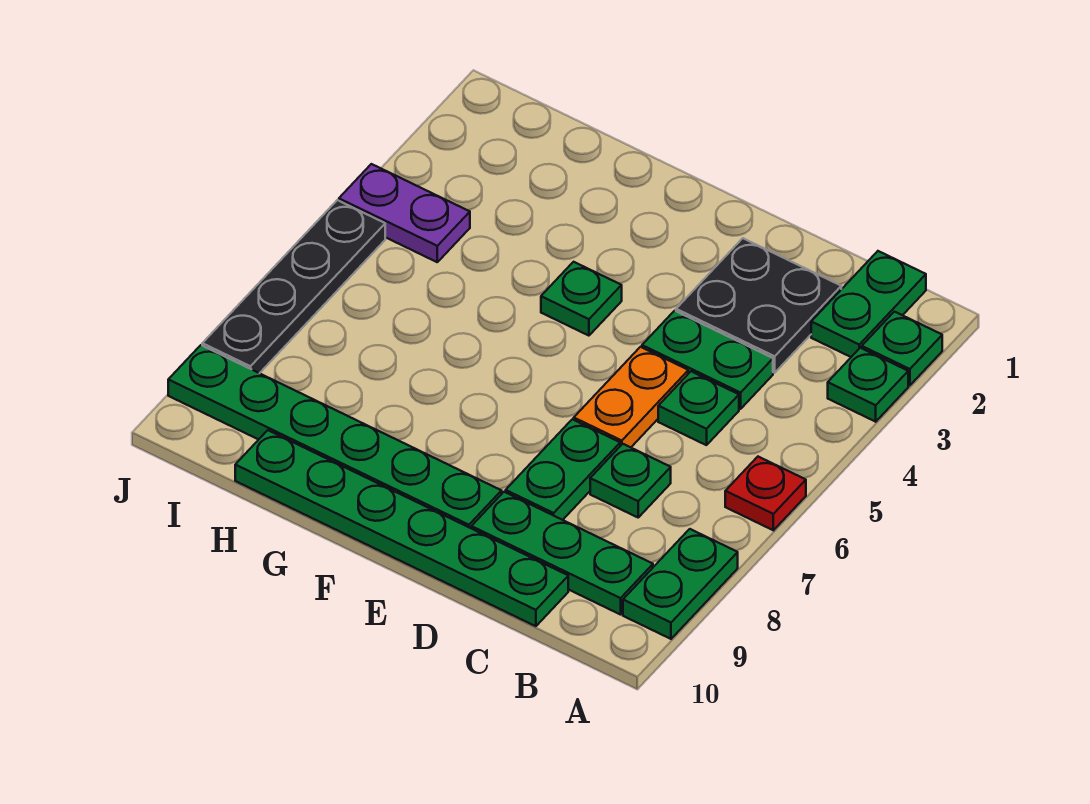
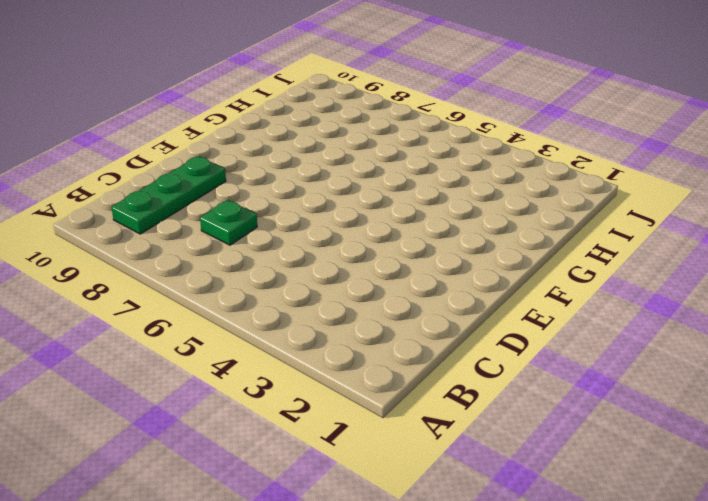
none -> green 1x1 plate [862,312,942,385]
none -> green 1x1 plate [828,348,908,422]
none -> red 1x1 plate [725,457,806,530]

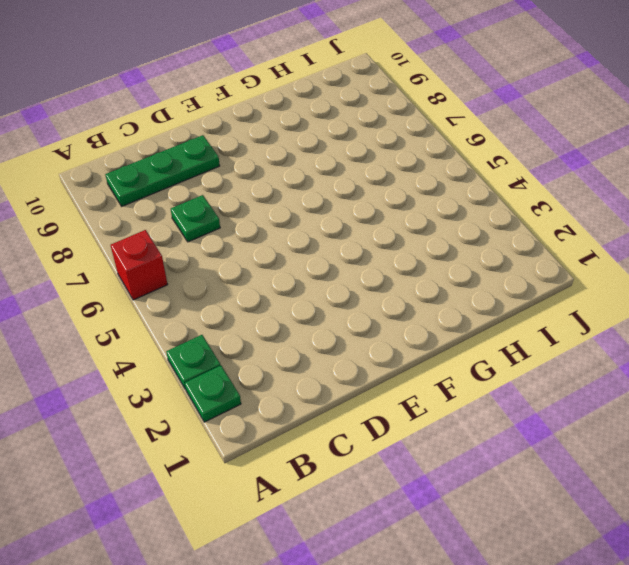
red 1x1 brick [111,230,168,300] -> red 1x1 plate [725,457,806,530]
none -> green 1x2 plate [623,529,738,639]
none -> green 1x2 plate [811,251,926,357]
none -> black 2x2 plate [676,238,841,373]

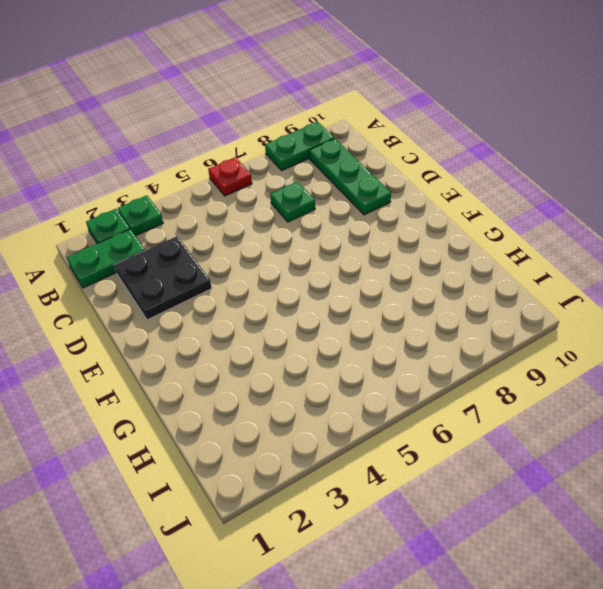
none -> green 1x2 plate [642,311,773,409]
none -> green 1x1 plate [658,371,739,445]
none -> green 1x6 plate [235,430,568,626]

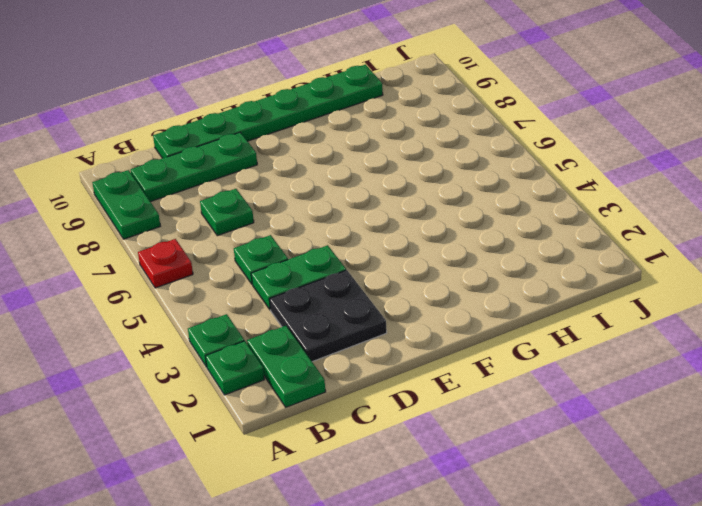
none -> orange 1x2 plate [574,347,688,447]
none -> green 1x2 plate [506,419,620,520]
none -> green 1x6 plate [168,345,502,528]

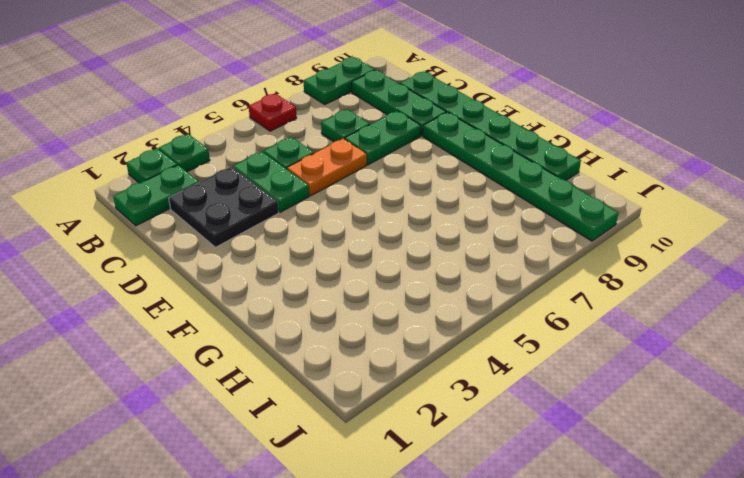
none -> green 1x1 plate [541,262,622,336]
none -> purple 1x2 plate [339,164,470,262]
none -> black 1x4 plate [202,200,385,373]

